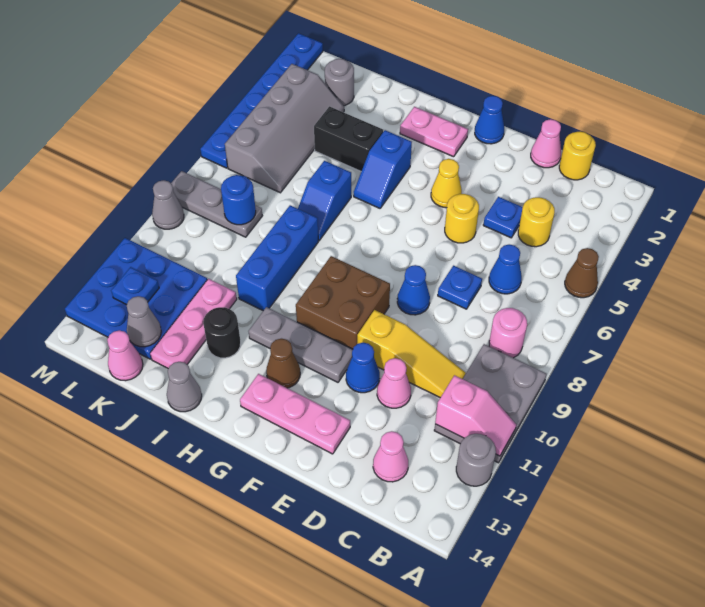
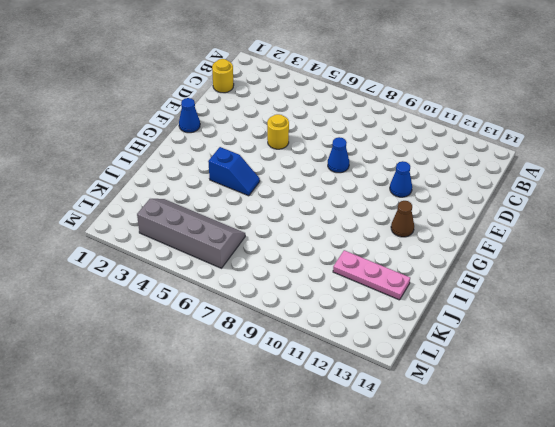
none -> brown 1x1 cone [565,248,599,298]
none -> grey 2x3 plate [434,344,546,463]
none -> grey 1x1 round brick [456,434,496,486]
none -> pink 1x1 round brick [489,308,527,358]

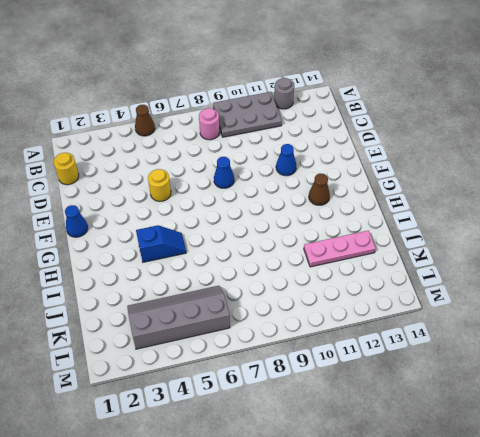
none -> yellow 1x1 round brick [518,197,555,247]
none -> blue 1x1 cone [489,244,522,294]
none -> yellow 1x3 slope [357,310,466,398]
none -> pink 1x1 cone [373,431,408,482]

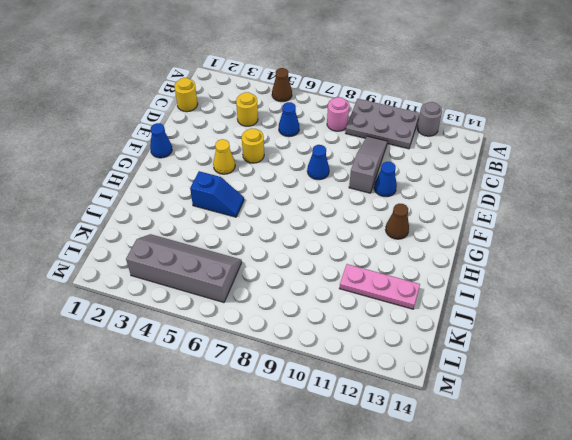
grey 1x3 slope [349,136,387,193] -> yellow 1x3 slope [357,310,466,398]
none -> pink 1x1 cone [373,431,408,482]
none -> pink 1x1 cone [531,119,561,168]
none -> blue 1x1 plate [483,197,523,238]
none -> blue 1x1 plate [438,266,482,309]

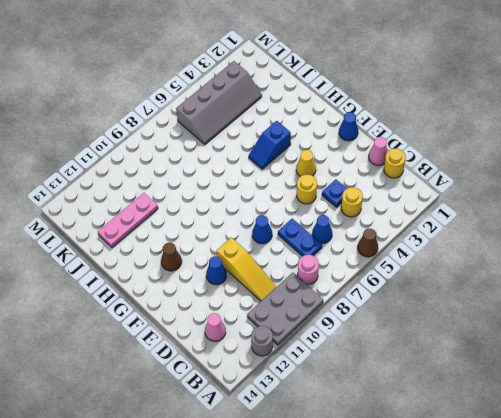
blue 1x2 plate [278,219,322,256] -> blue 1x1 plate [438,266,482,309]
none -> pink 1x1 cone [377,358,411,408]
none -> pink 1x3 plate [240,374,350,454]
none -> brown 2x2 brick [296,256,390,349]
none -> grey 1x3 plate [248,307,353,382]

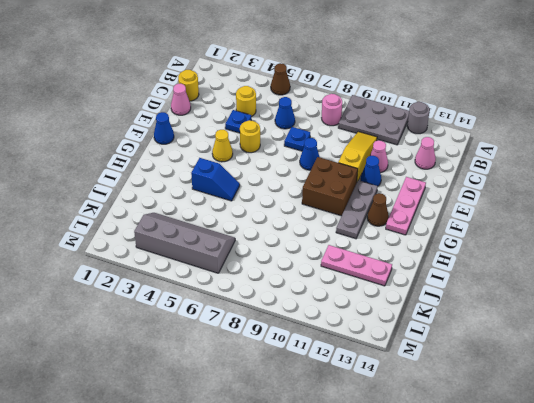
none -> pink 1x2 plate [400,107,468,157]
none -> black 1x2 brick [314,106,383,171]
none -> blue 1x2 slope [298,161,351,241]
none -> blue 1x3 brick [236,205,318,311]

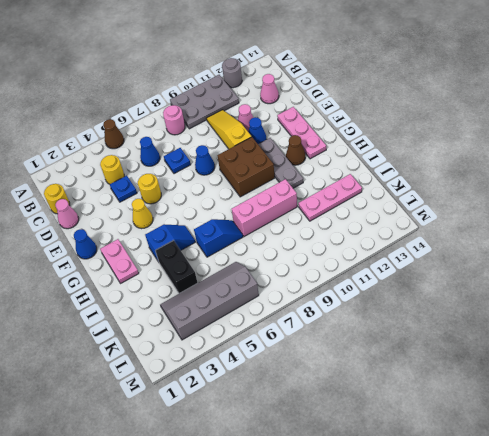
pink 1x3 brick [232,179,297,237] -> blue 1x3 brick [236,205,318,311]
none -> black 1x1 round brick [203,307,241,358]
none -> grey 1x1 cone [167,362,202,412]
none -> grey 1x1 round brick [325,59,354,106]
none -> grey 1x3 plate [171,171,262,237]

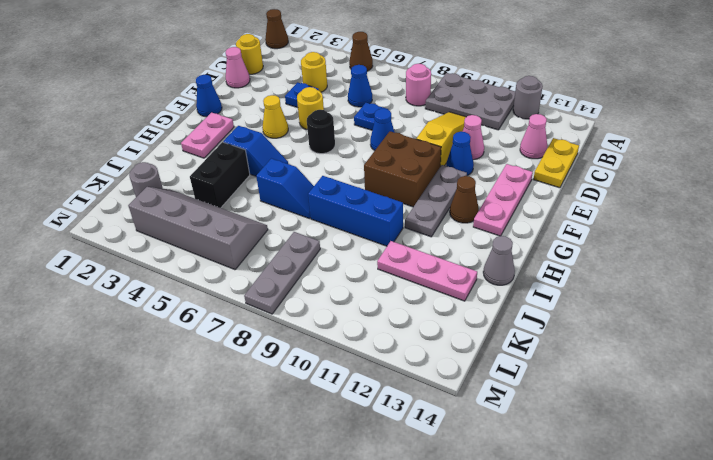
brown 1x1 cone [265,9,288,49] -> none
yellow 1x2 plate [533,138,579,188] -> none
black 1x1 round brick [307,110,335,154] -> black 1x1 round brick moved to [203,307,241,358]
none -> blue 3x3 plate [65,238,207,359]
none -> pink 1x1 cone [107,330,143,381]
none -> blue 1x6 plate [200,33,323,168]
none -> grey 1x1 cone [152,180,184,229]

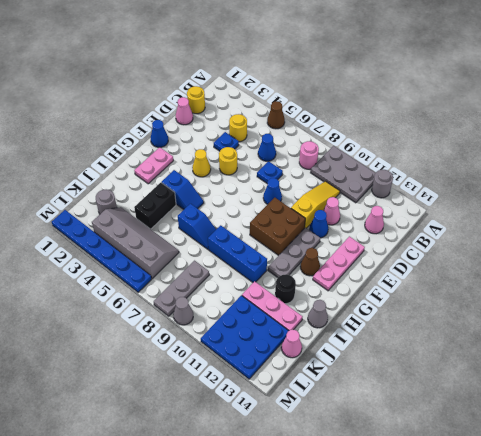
none -> pink 1x2 slope [435,375,516,456]
none -> blue 1x1 round brick [221,175,256,225]
none -> grey 1x1 cone [127,296,161,347]
none -> blue 1x1 plate [111,267,159,305]

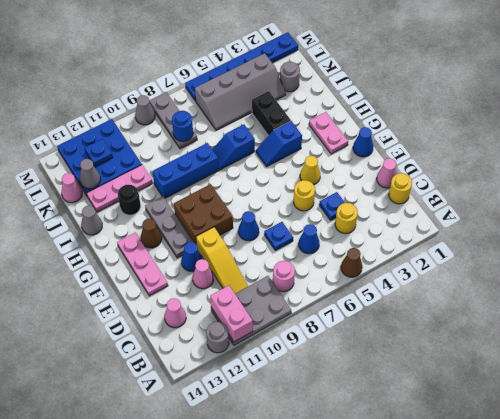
pink 1x2 brick [210,285,253,342] -> pink 1x2 slope [435,375,516,456]

